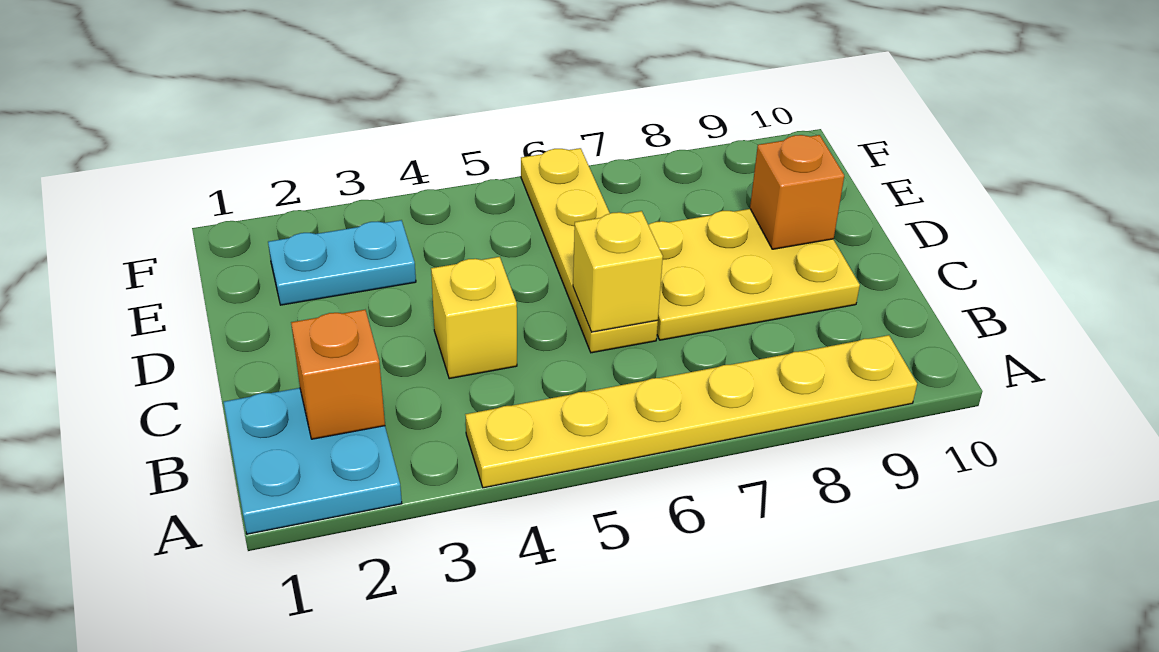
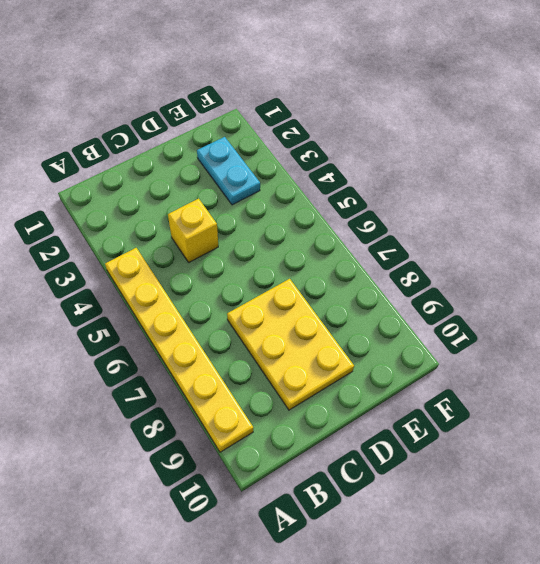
none -> cyan 2x2 plate [224,388,402,534]
none -> yellow 1x4 plate [521,148,658,353]

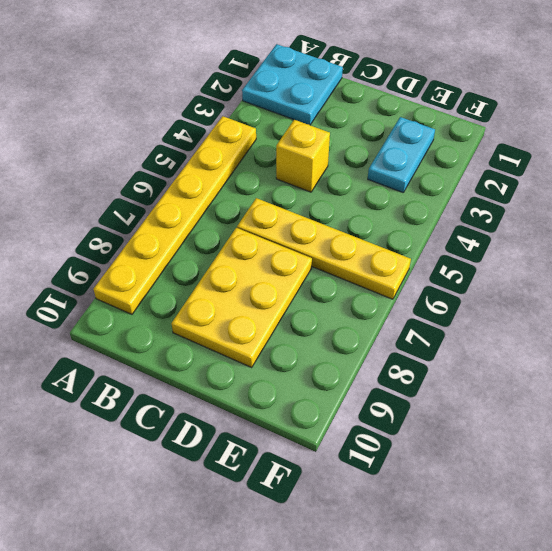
none -> orange 1x1 brick [291,310,385,439]
none -> yellow 1x1 brick [573,211,663,332]

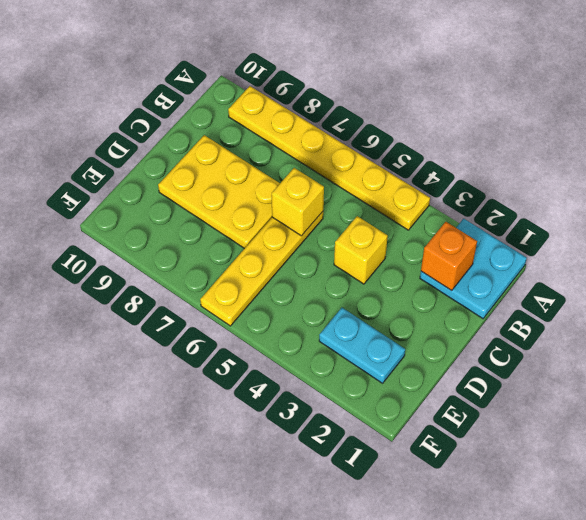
none -> orange 1x1 brick [750,135,844,249]

